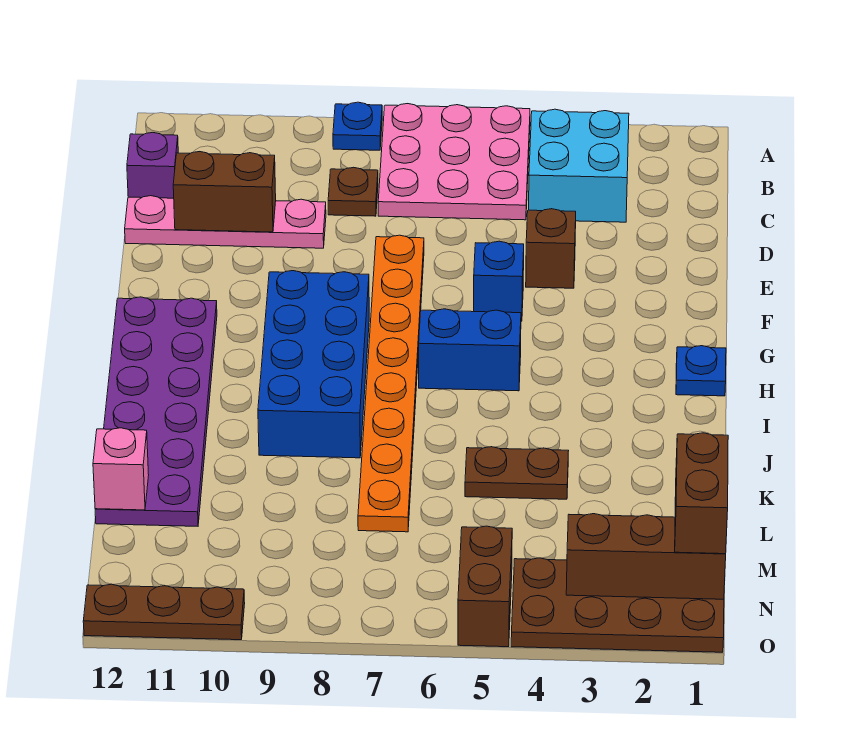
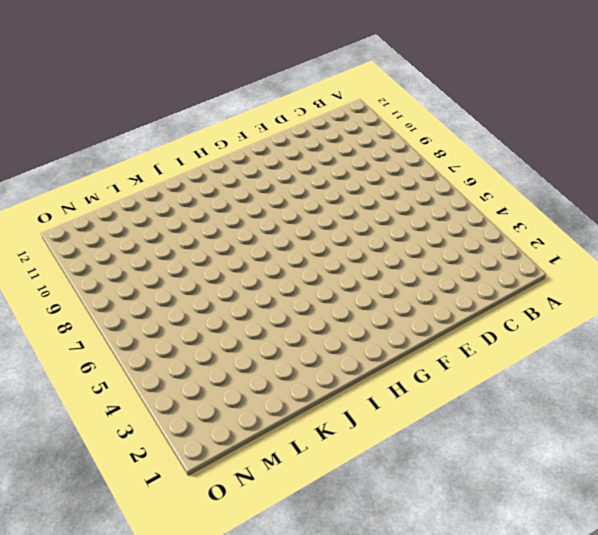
none -> pink 3x3 plate [378,104,530,220]
none -> blue 1x1 plate [333,102,382,150]
none -> cyan 2x2 brick [529,109,629,222]

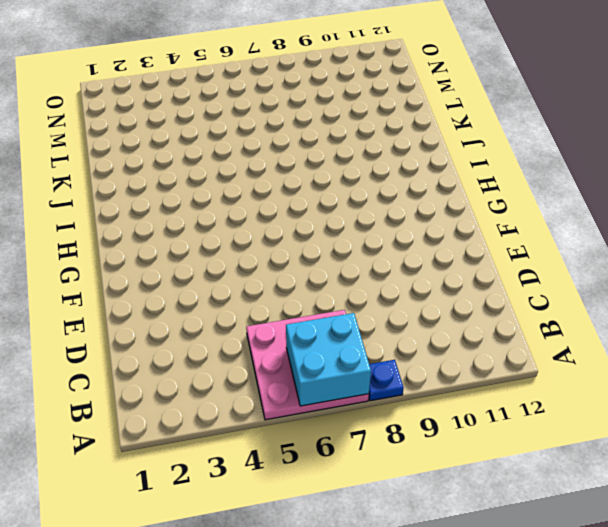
cyan 2x2 brick [286,313,371,406] -> cyan 2x2 brick moved to [529,109,629,222]
none -> brown 1x1 plate [328,167,378,216]
none -> purple 1x1 brick [127,133,178,198]
none -> pink 1x4 plate [125,196,326,248]

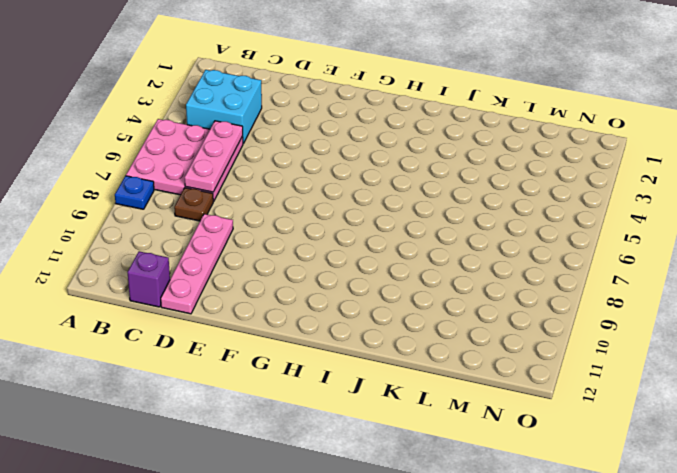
pink 1x3 plate [185,121,243,192] -> none
none -> brown 1x1 brick [526,209,576,288]
none -> orange 1x8 plate [358,235,424,532]
none -> blue 1x1 brick [474,241,524,321]

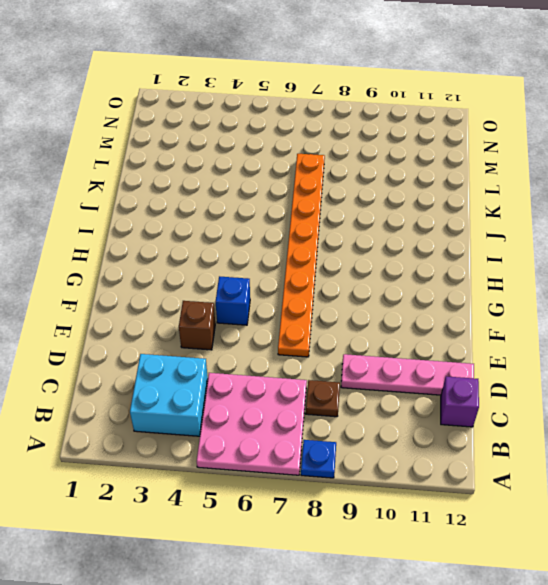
none -> blue 2x4 brick [258,271,369,458]
none -> purple 2x6 plate [95,297,217,526]
none -> blue 1x1 plate [676,346,726,396]

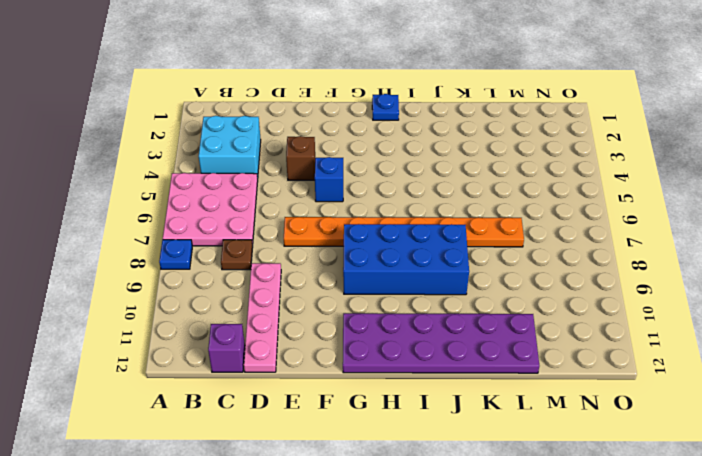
none -> blue 1x2 brick [419,309,521,391]
none -> brown 1x2 plate [465,447,568,499]
none -> brown 2x4 plate [511,558,724,652]

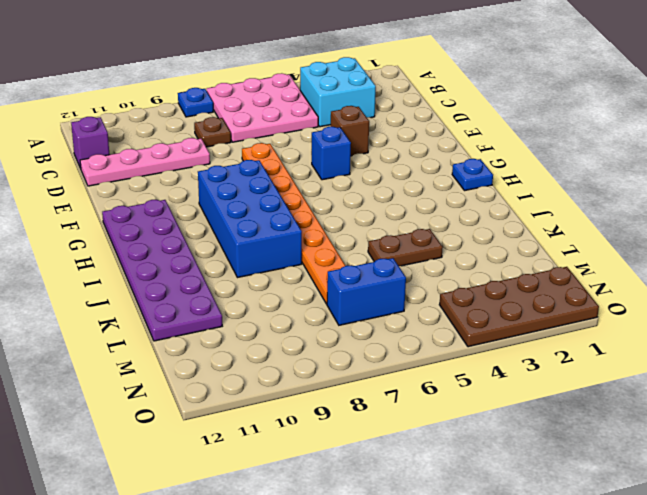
blue 1x2 brick [327,258,406,325] -> blue 1x2 brick moved to [419,309,521,391]
none -> brown 1x2 brick [458,526,512,647]
none -> brown 1x3 plate [83,584,245,640]
none -> brown 1x2 brick [173,152,276,232]

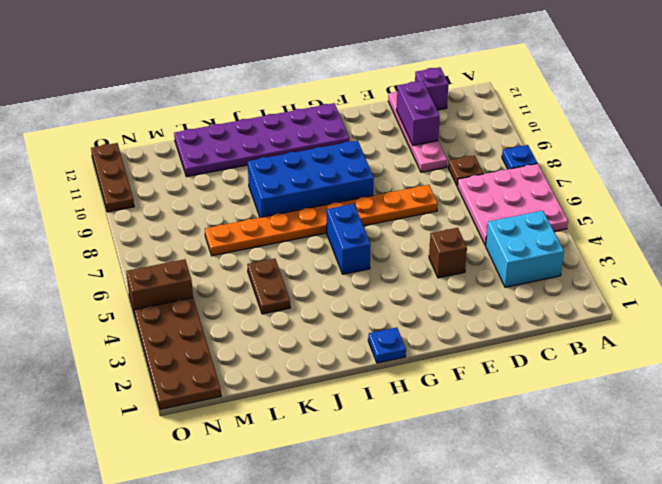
purple 1x2 brick [397,81,440,145] -> brown 1x2 brick [173,152,276,232]
none -> blue 1x1 brick [474,241,524,321]
none -> pink 1x1 brick [93,428,149,510]
none -> brown 1x3 brick [566,514,726,599]

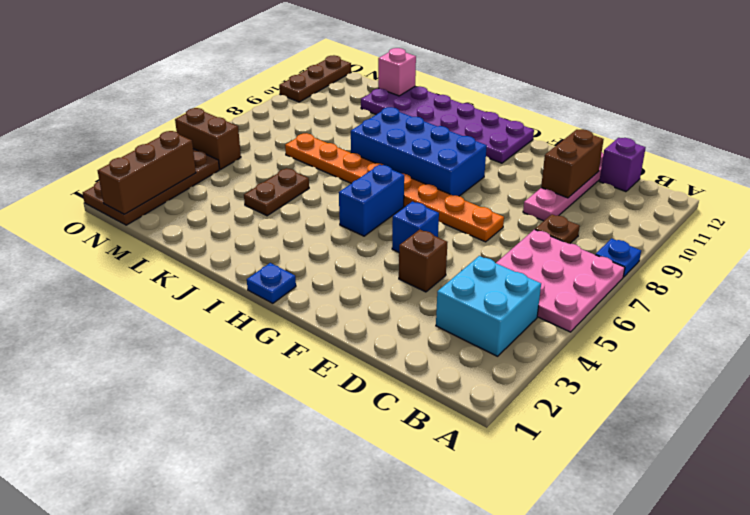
none -> brown 1x2 brick [675,433,728,554]

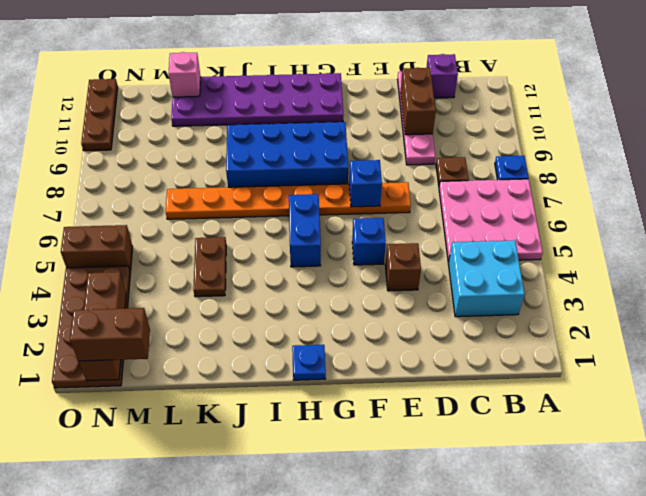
blue 1x1 brick [349,160,382,207] -> none

